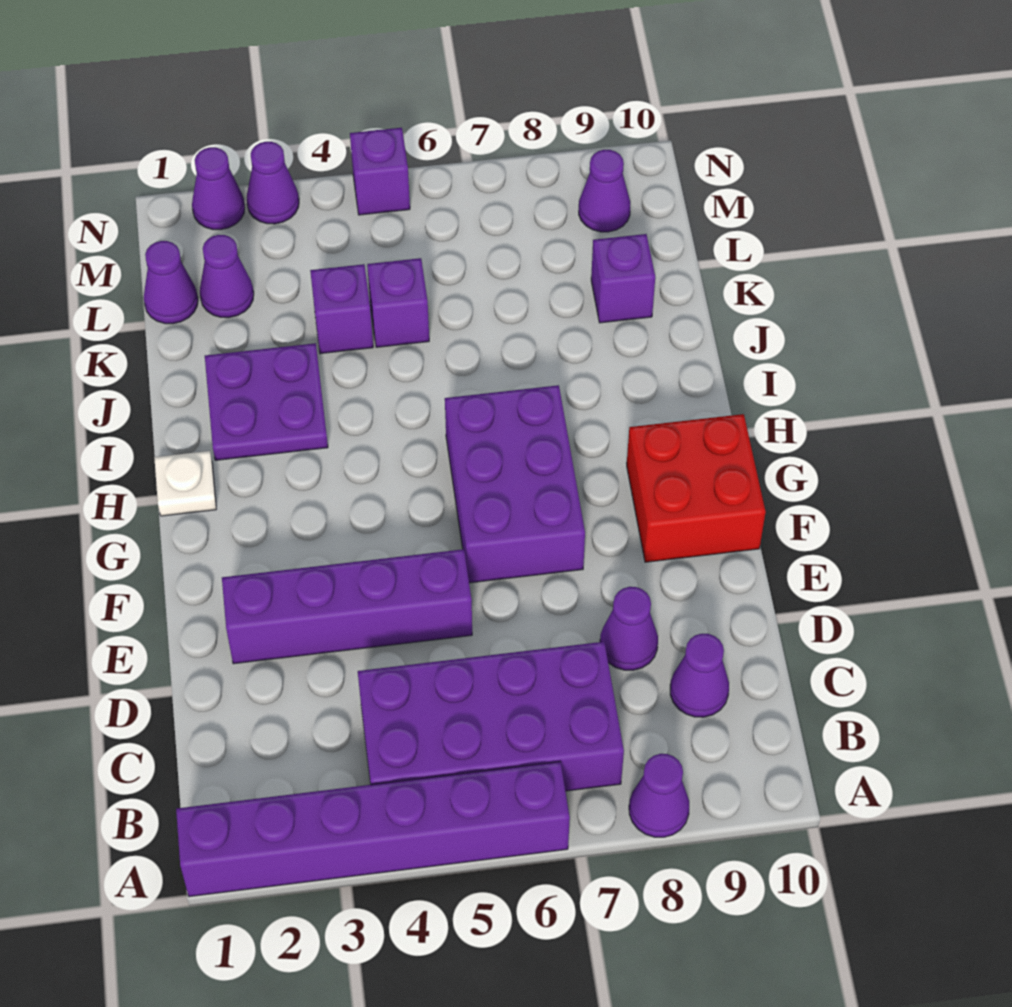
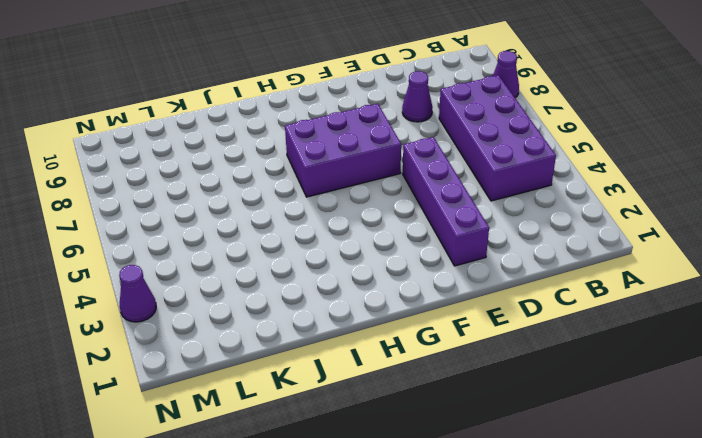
none -> purple 1x6 brick [176,762,570,897]
none -> purple 1x1 cone [670,633,729,717]
none -> red 2x2 brick [627,414,766,562]

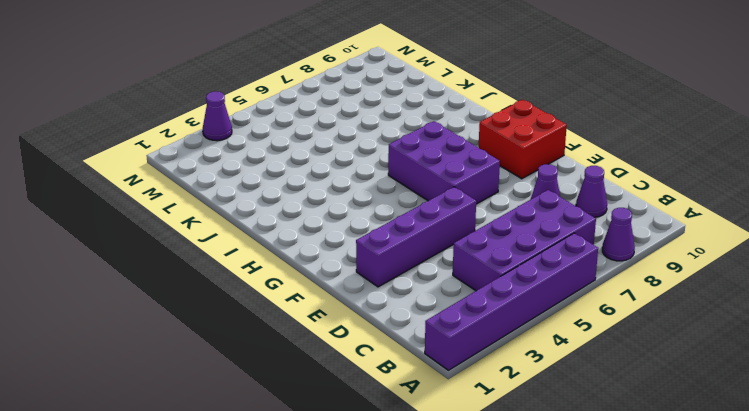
none -> white 1x1 plate [154,451,216,516]
none -> purple 2x2 plate [205,343,328,460]
none -> purple 1x1 brick [310,264,373,354]

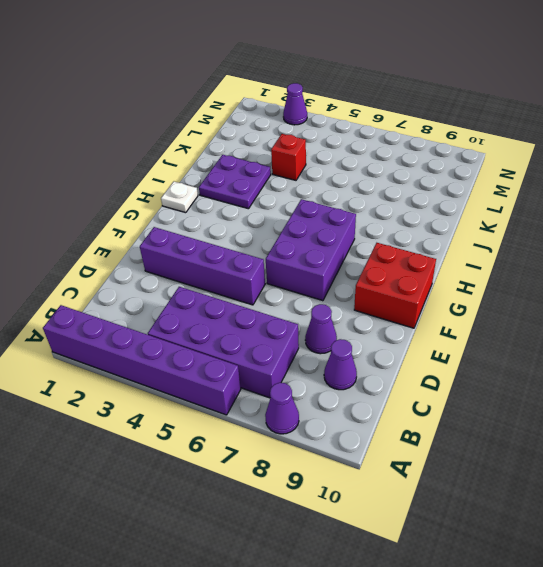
red 1x1 brick [271,134,306,180] -> purple 1x1 brick [310,264,373,354]
none -> purple 1x1 brick [367,258,429,347]
none -> purple 1x1 brick [591,234,655,323]
none -> purple 1x1 cone [144,241,198,324]

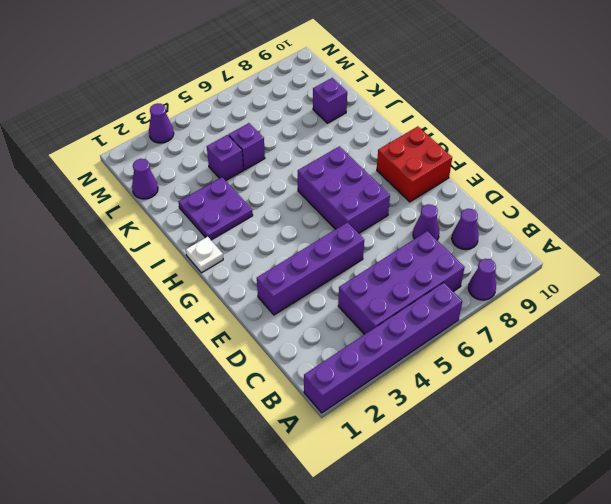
none -> purple 1x1 cone [200,235,254,318]
none -> purple 1x1 cone [579,150,630,232]
none -> purple 1x1 cone [192,147,245,230]

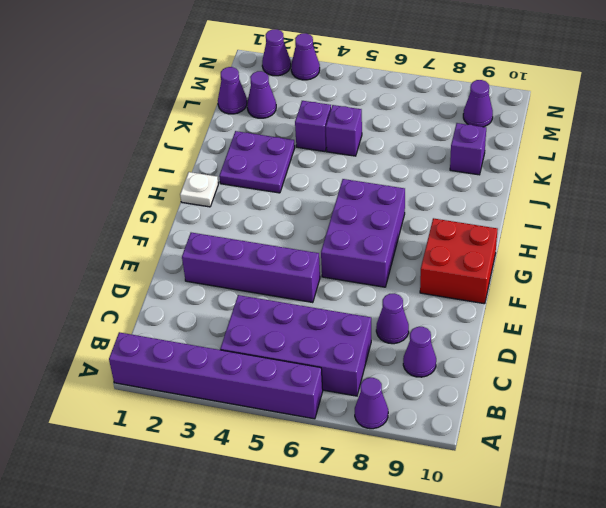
none -> purple 1x1 brick [350,128,410,215]

